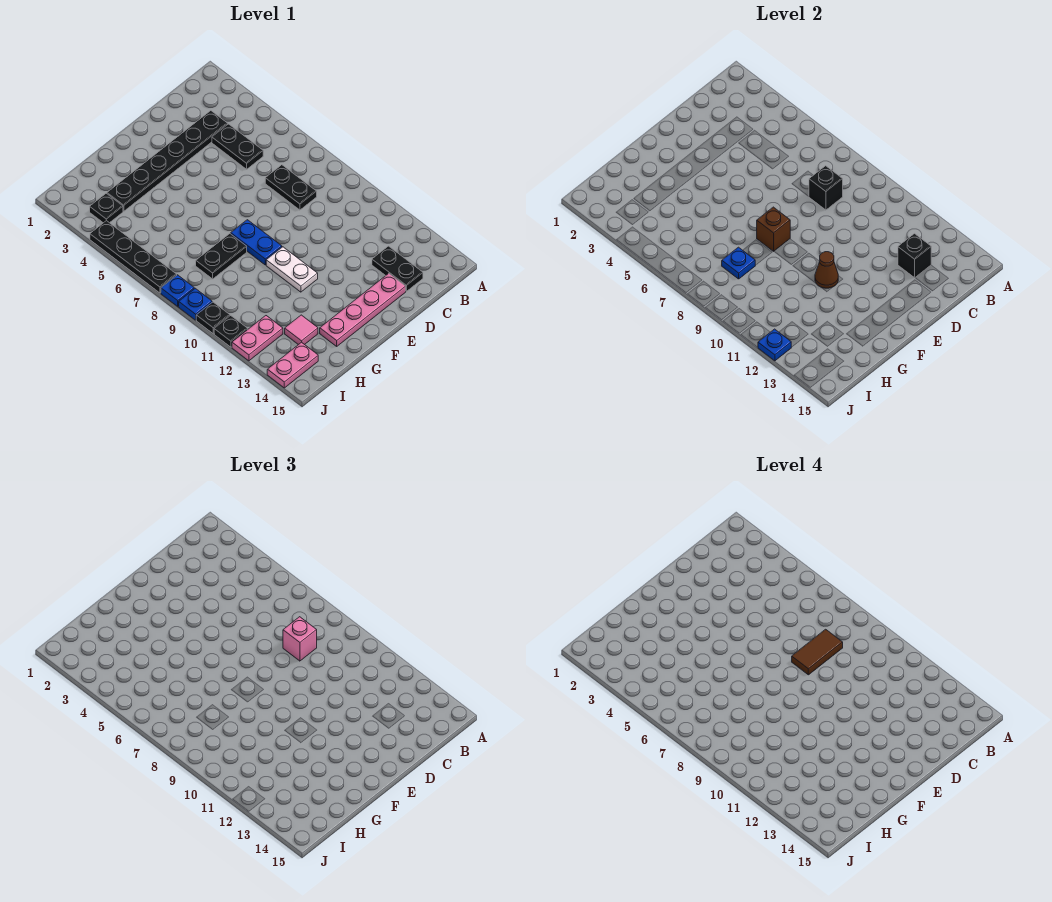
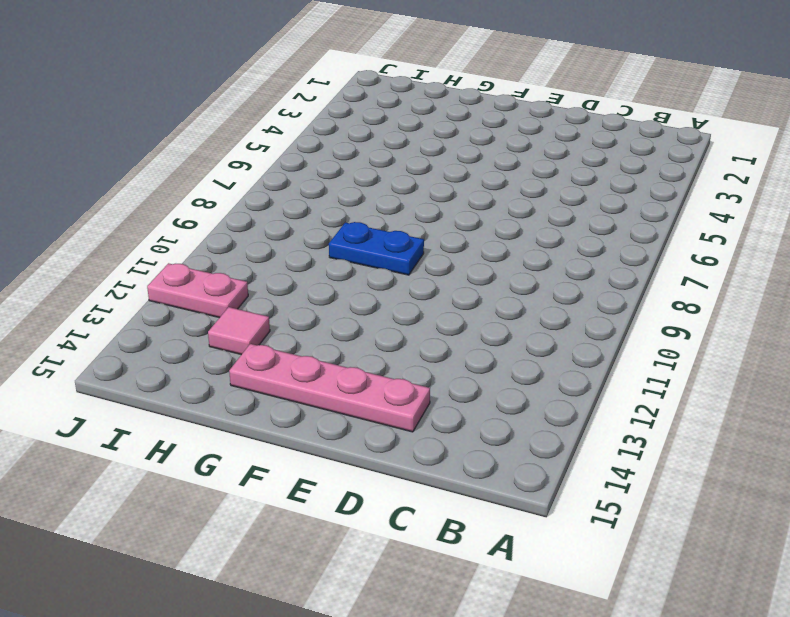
blue 1x2 plate [329,222,424,275] -> blue 1x2 plate turned to [231,220,282,265]
none -> black 1x6 plate [107,111,228,211]
none -> black 1x2 plate [212,124,263,169]
none -> black 1x2 plate [265,165,317,210]

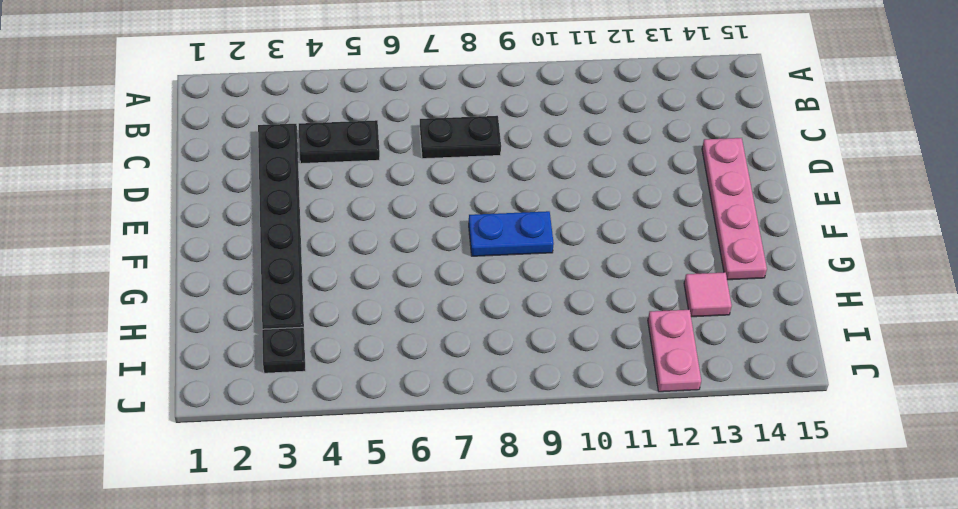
none -> black 1x2 plate [372,246,423,291]
none -> white 1x2 plate [266,247,318,292]
none -> black 1x2 plate [196,234,247,279]

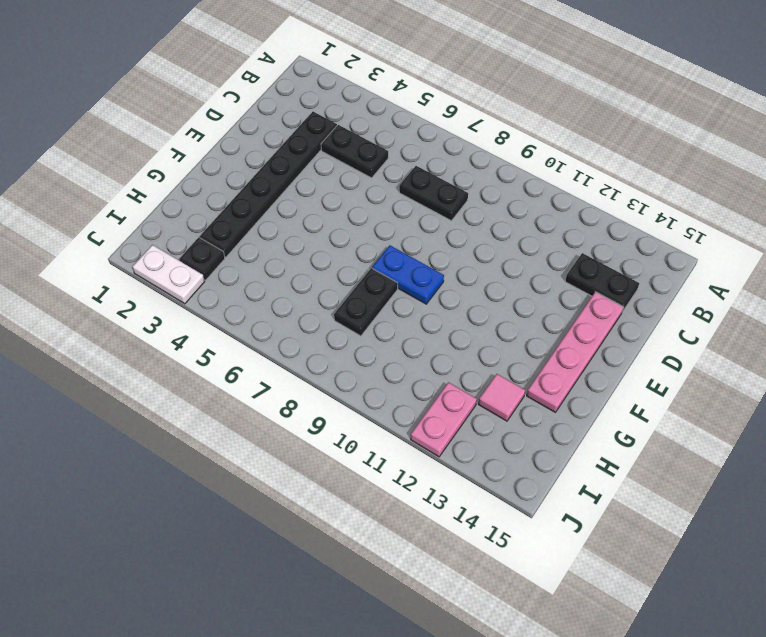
white 1x2 plate [133,245,205,304] -> white 1x2 plate moved to [266,247,318,292]
none -> pink 1x2 plate [267,342,318,388]
none -> black 1x4 plate [90,221,177,293]
none -> blue 1x1 plate [161,275,194,307]

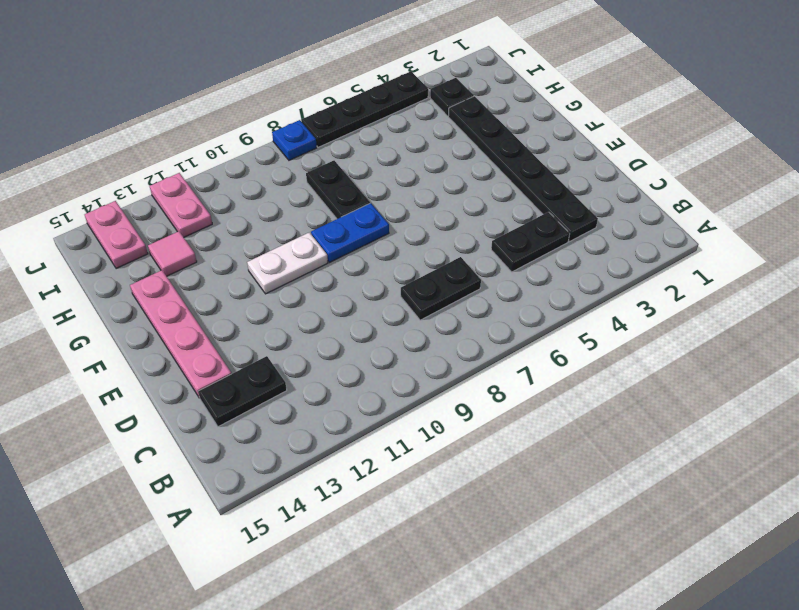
none -> blue 1x1 plate [179,288,212,320]
none -> black 1x1 plate [196,302,230,334]
none -> black 1x1 plate [214,316,248,347]

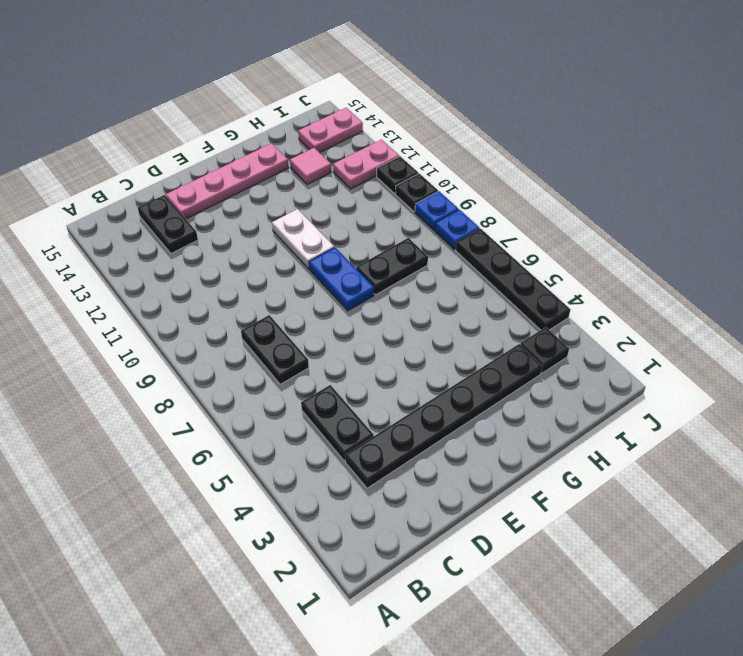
none -> black 1x1 brick [809,166,843,210]
none -> black 1x1 brick [898,234,931,278]
none -> brown 1x1 brick [757,207,790,251]

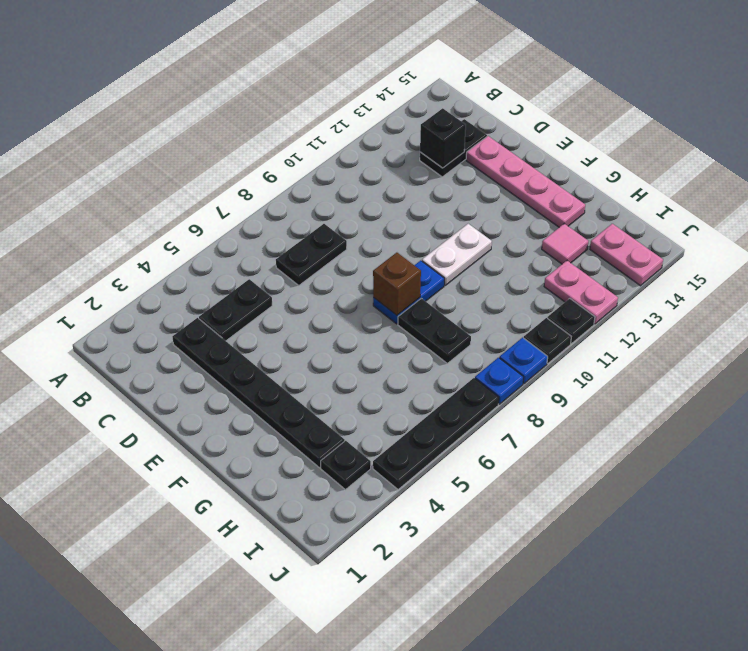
none -> black 1x1 brick [809,166,843,210]
none -> brown 1x1 cone [815,252,838,288]
none -> blue 1x1 plate [722,247,755,279]

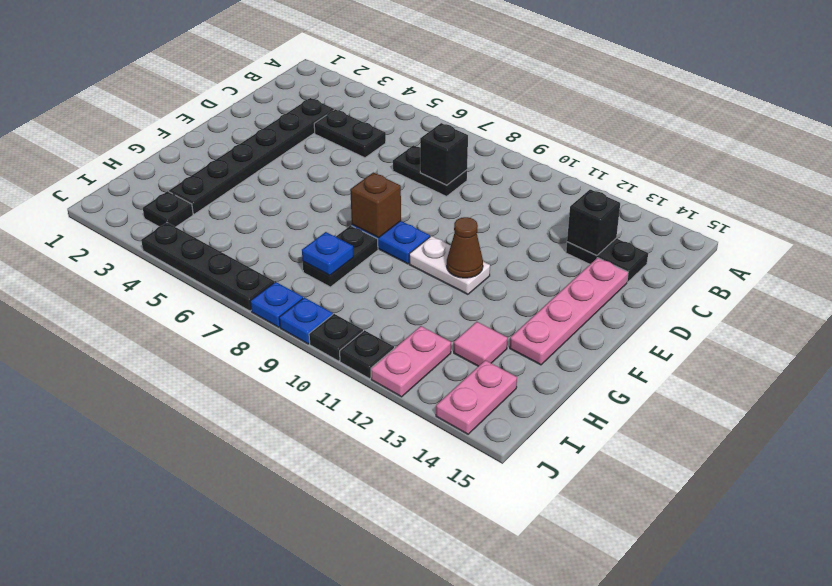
none -> blue 1x1 plate [758,329,791,361]
none -> pink 1x1 brick [283,617,317,661]
none -> brown 1x2 tile [792,629,843,675]

